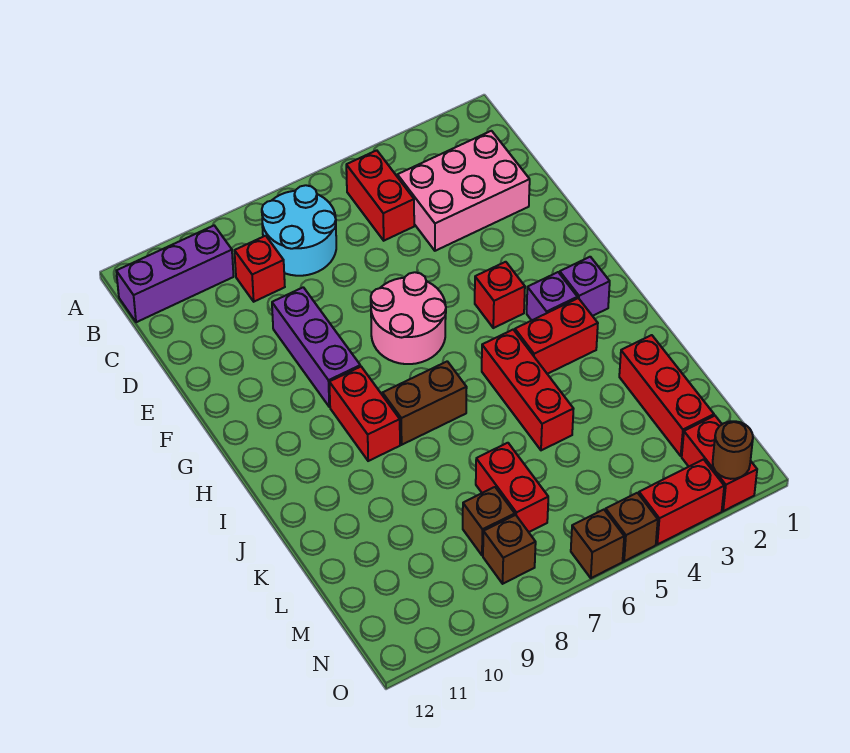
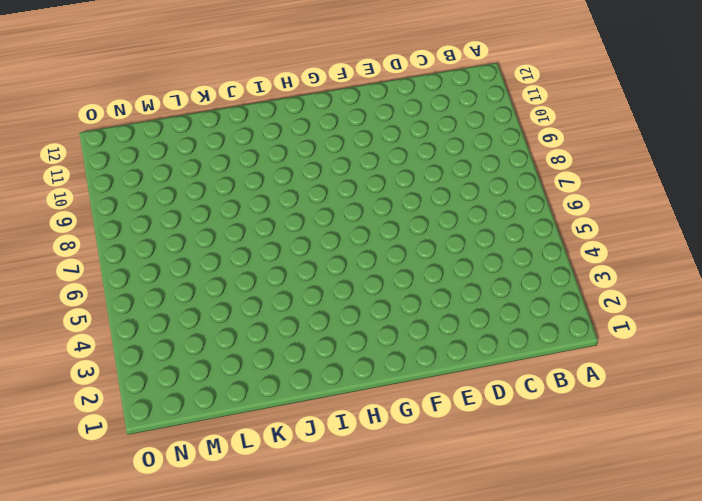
none -> red 1x2 brick [346,150,414,241]
none -> cyan 2x2 round brick [262,185,336,276]
none -> purple 1x3 brick [116,226,234,322]

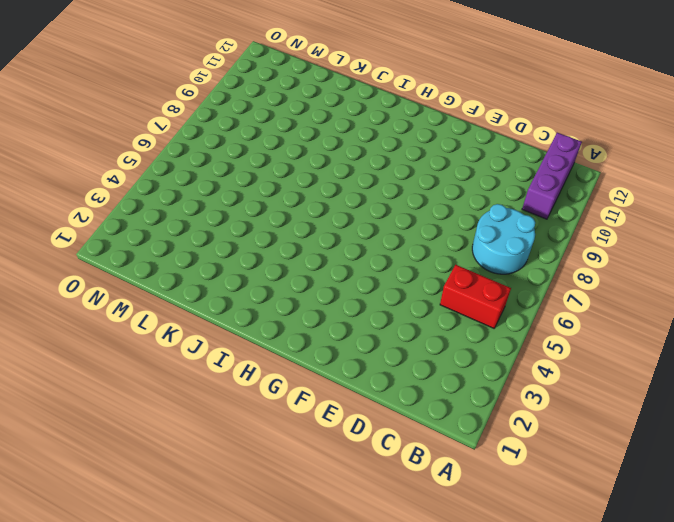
none -> pink 2x3 brick [397,131,530,251]
none -> red 1x1 brick [234,236,285,302]
none -> purple 1x3 brick [272,287,360,407]

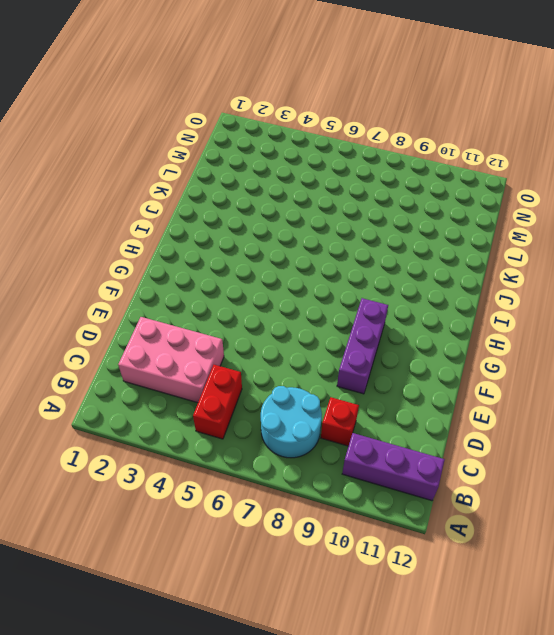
none -> pink 2x2 round brick [371,272,446,364]
none -> red 1x1 brick [475,262,525,328]
none -> purple 1x1 brick [560,257,610,316]

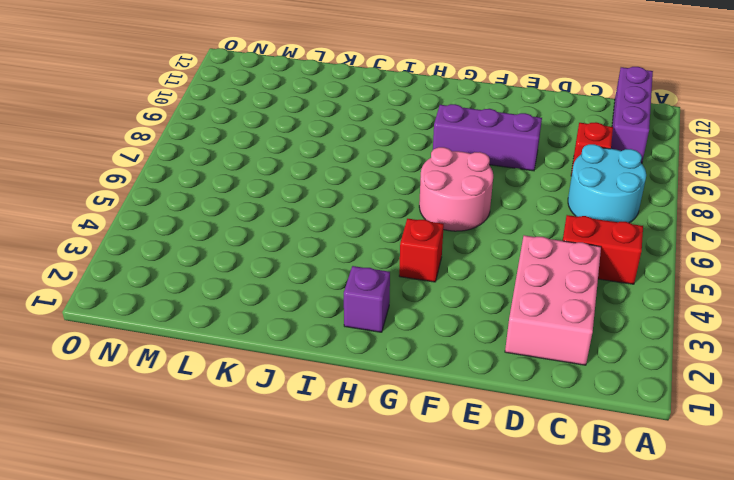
none -> purple 1x1 brick [527,272,577,320]
none -> red 1x2 brick [329,367,400,461]
none -> red 1x2 brick [515,298,598,374]

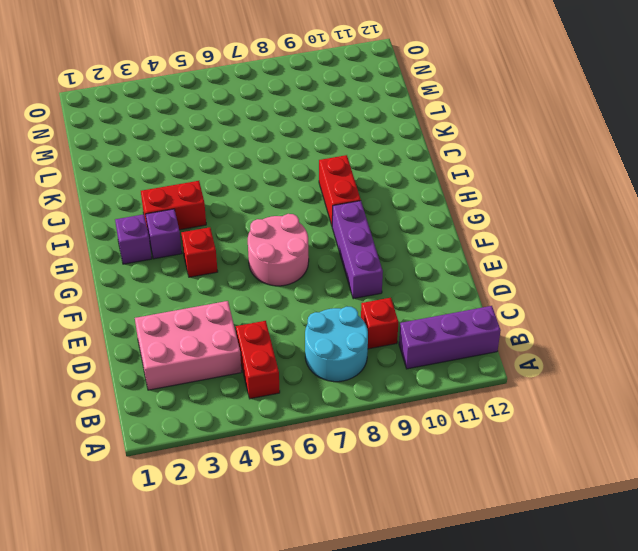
none -> red 1x3 brick [482,330,573,450]
none -> brown 1x2 brick [383,361,467,445]
none -> red 1x3 brick [619,335,714,456]

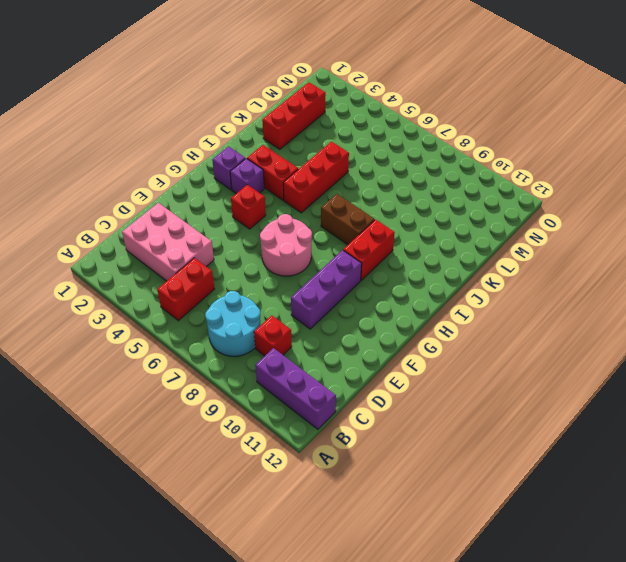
none -> red 1x2 brick [476,443,548,532]
none -> brown 1x1 brick [463,487,515,555]
none -> red 1x2 brick [682,416,757,511]

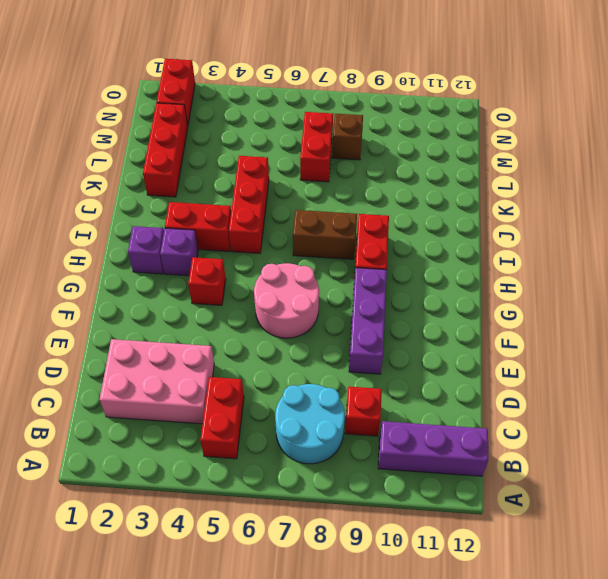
none -> brown 1x1 brick [483,515,536,584]
none -> red 1x2 brick [639,459,724,544]
none -> brown 1x1 brick [606,493,658,561]

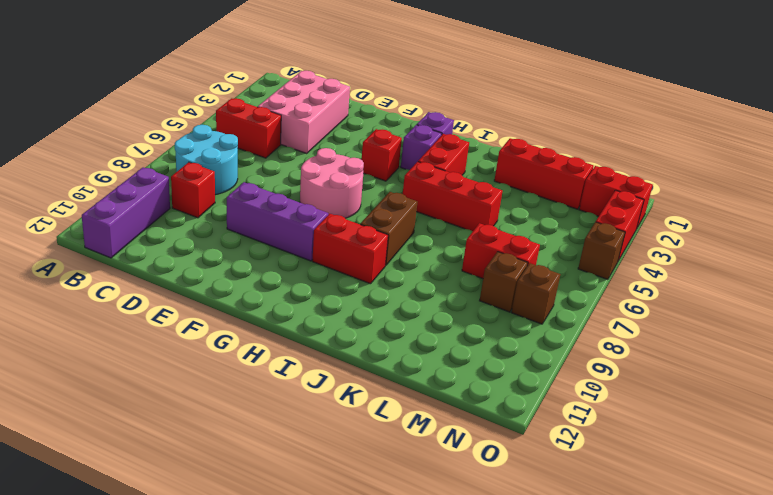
none -> brown 1x1 brick [571,510,624,578]
none -> brown 1x1 round brick [713,421,753,479]

